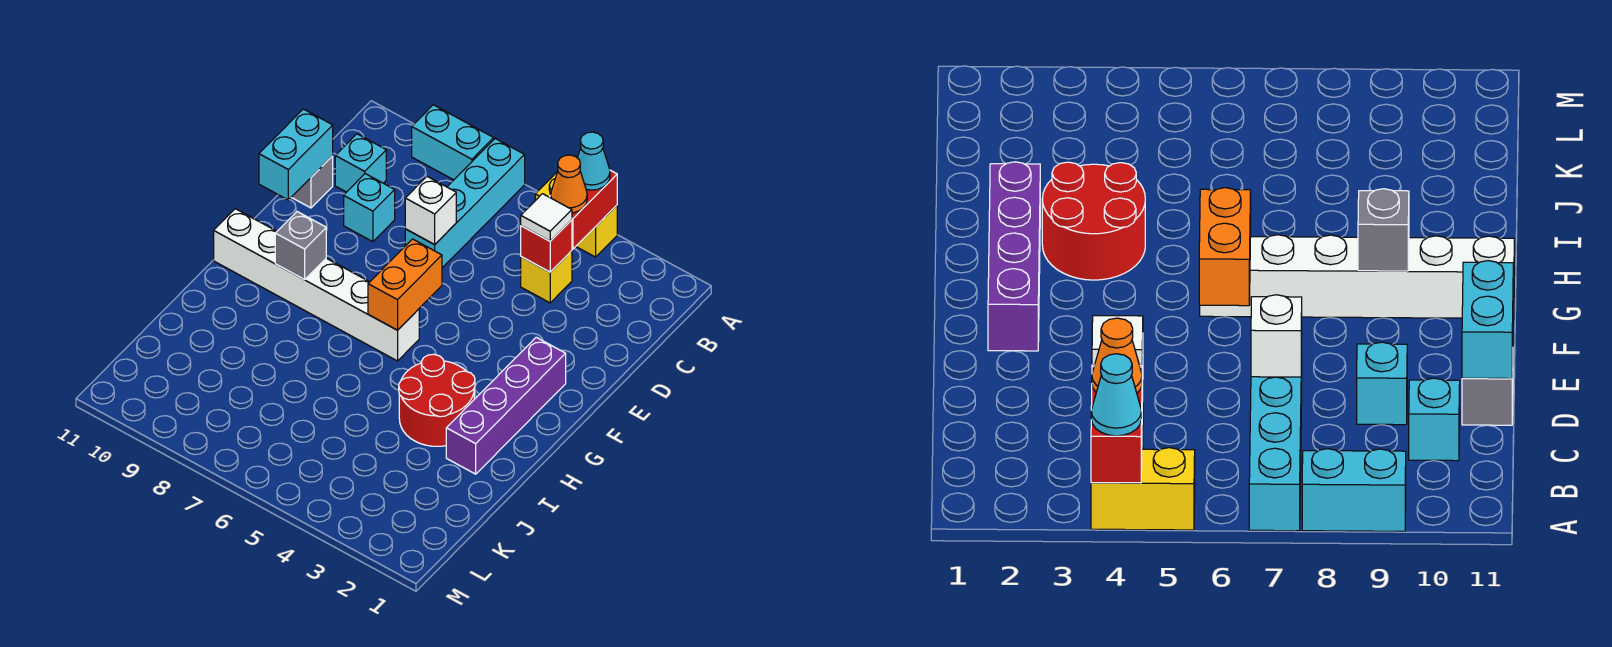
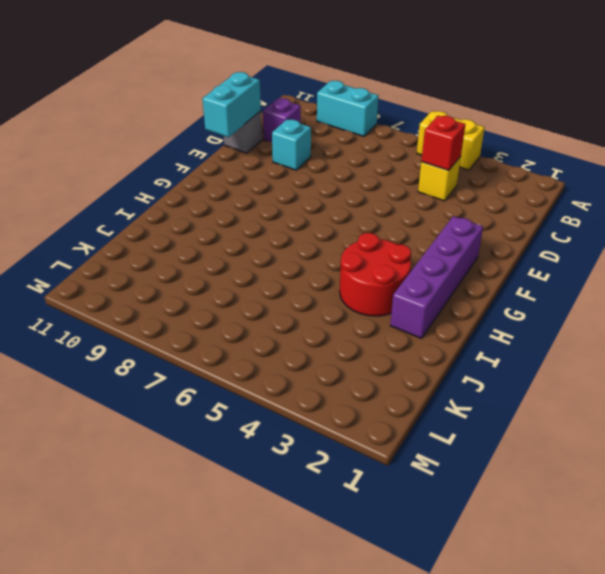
purple 1x1 brick [263,98,301,142] -> cyan 1x1 brick [335,134,386,192]
none -> cyan 1x4 brick [405,139,525,268]
none -> white 1x6 brick [214,209,419,361]
none -> red 1x2 brick [550,170,617,249]

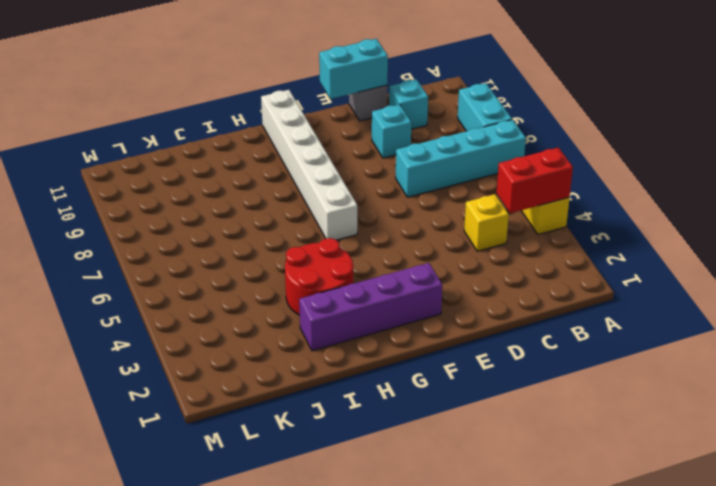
none -> red 1x1 brick [521,220,572,272]
none -> white 1x1 brick [405,177,456,245]
none -> orange 1x2 brick [368,239,442,330]

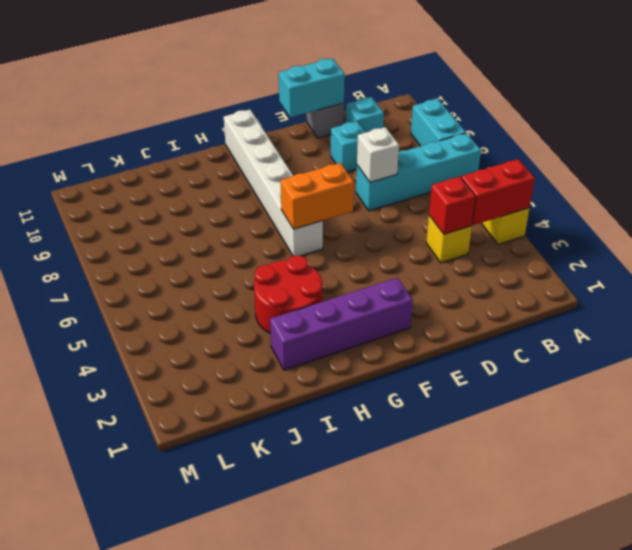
none -> grey 1x1 brick [275,212,326,280]
none -> cyan 1x1 cone [578,132,610,190]
none -> orange 1x1 cone [551,155,587,213]

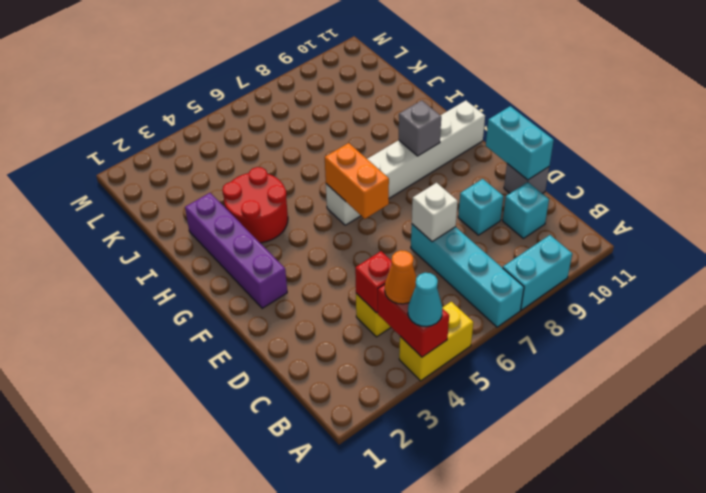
none -> white 1x1 tile [521,194,572,241]

